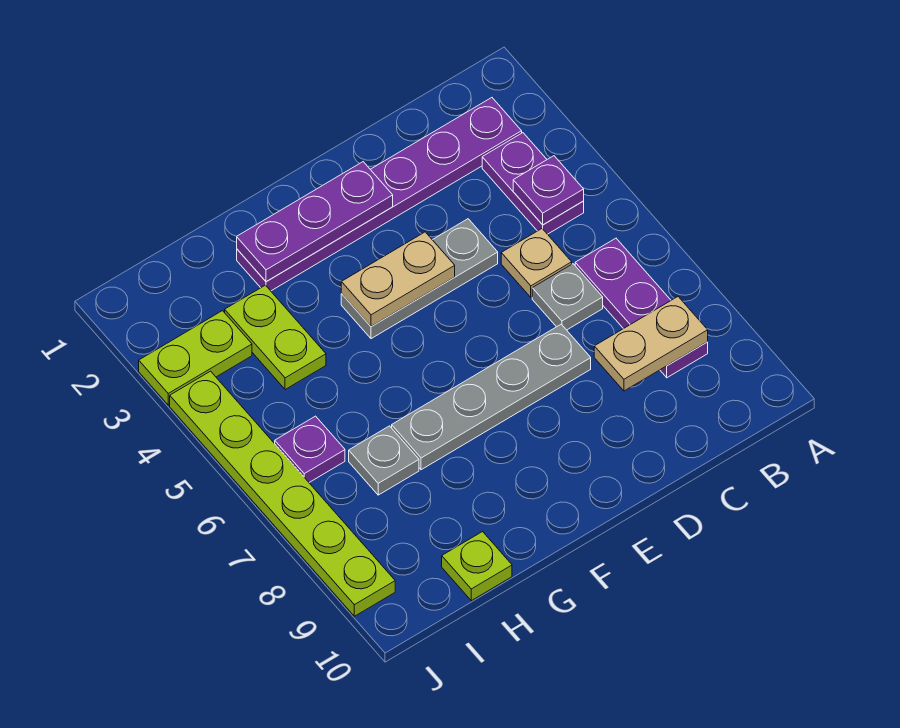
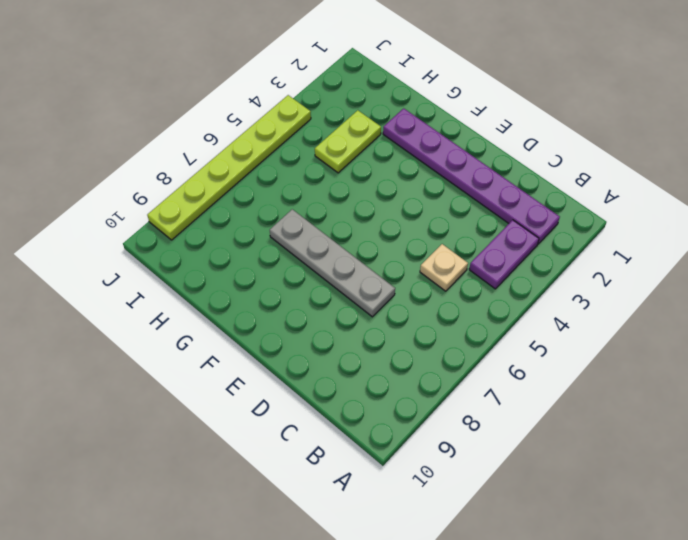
none -> purple 1x3 plate [575,238,708,378]
none -> grey 1x1 plate [532,264,603,330]
none -> grey 1x3 plate [341,219,498,339]

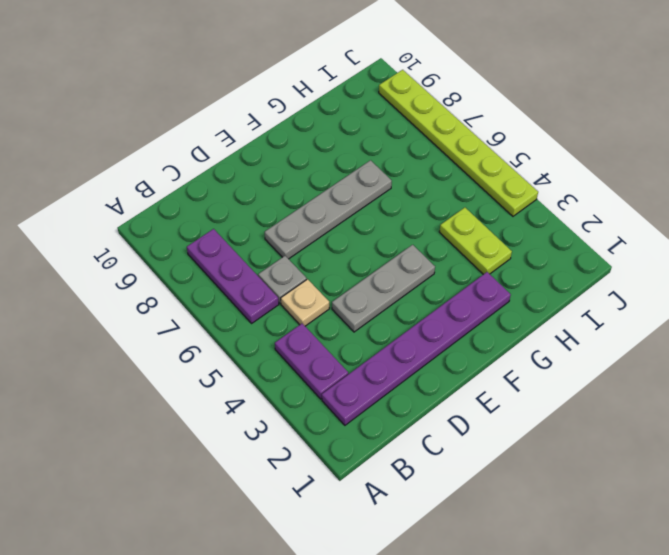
none -> grey 1x1 plate [349,426,419,495]
none -> lime 1x1 plate [442,532,512,601]
none -> lime 1x2 plate [139,311,252,405]

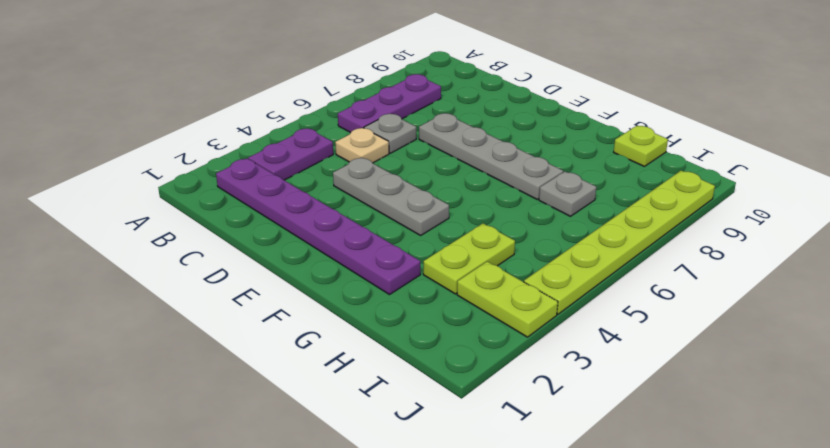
none -> purple 1x1 plate [275,416,345,482]
none -> purple 1x1 plate [513,156,584,225]
none -> tan 1x2 plate [594,297,708,391]

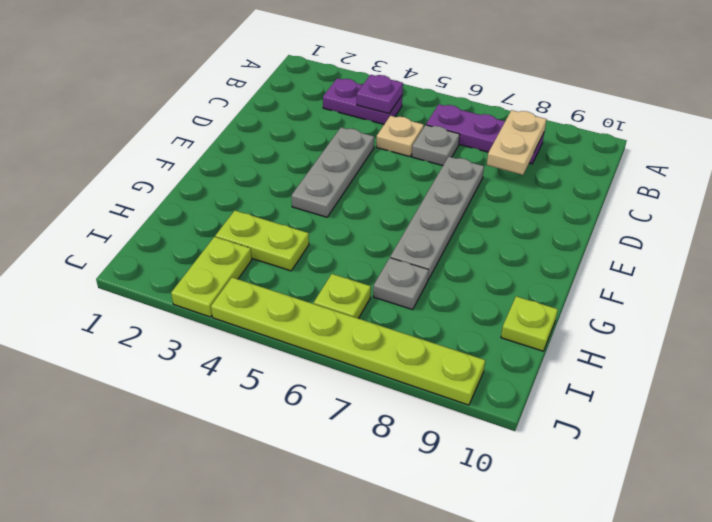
lime 1x1 plate [314,274,371,318] -> purple 1x1 plate [275,416,345,482]
none -> purple 1x6 plate [237,98,522,291]
none -> purple 1x3 plate [237,162,393,282]
none -> tan 1x2 plate [341,232,455,327]

